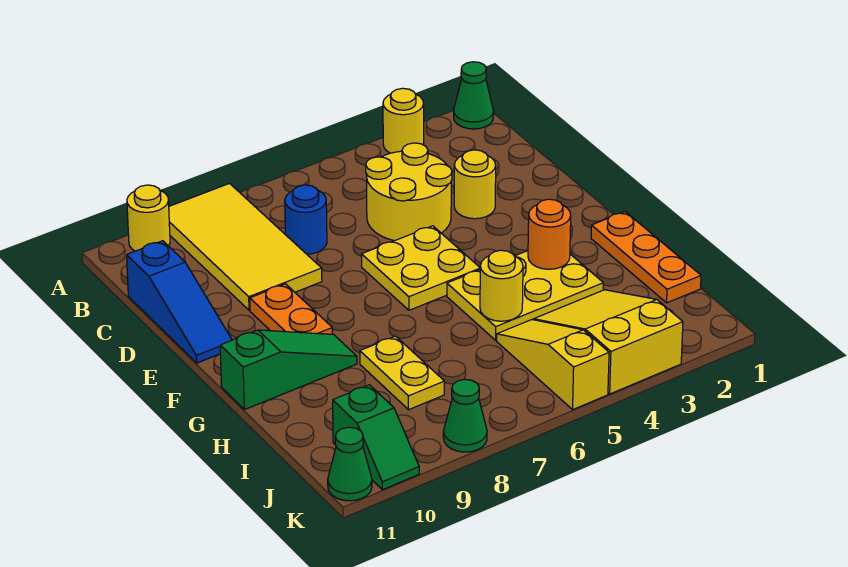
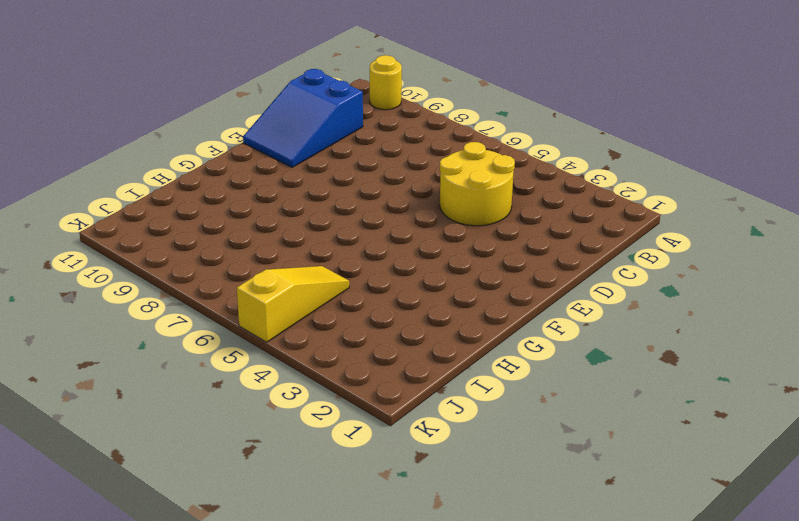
blue 2x3 slope [243,69,363,167] -> blue 1x3 slope [127,241,232,363]
none -> green 1x1 cone [454,62,494,129]
none -> yellow 1x1 round brick [383,88,424,153]
none -> yellow 2x4 tile [169,184,322,310]

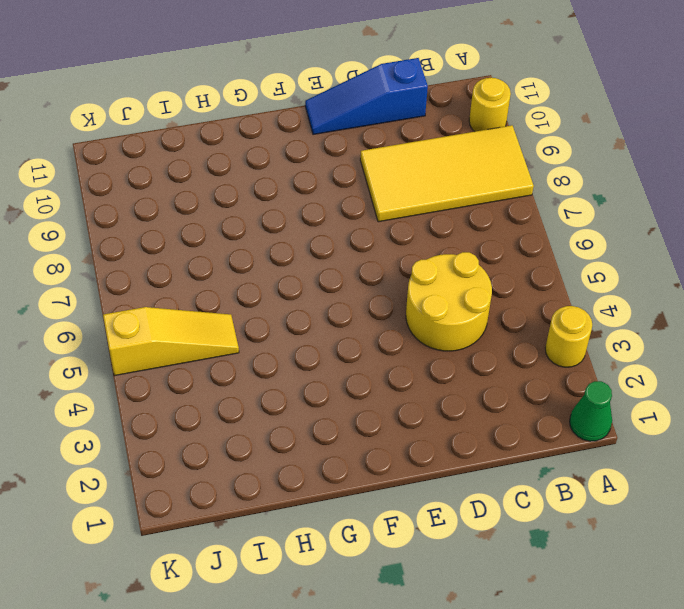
none -> blue 1x1 round brick [285,185,327,254]
none -> yellow 1x1 round brick [454,150,496,219]
none -> yellow 2x2 plate [362,226,480,310]

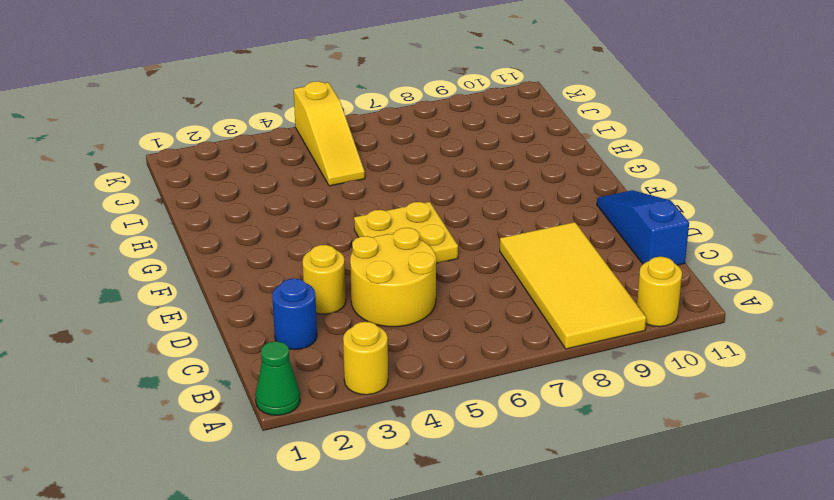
blue 1x1 round brick [272,279,317,350] -> blue 1x1 round brick moved to [285,185,327,254]
none -> orange 1x2 plate [250,284,332,334]
none -> orange 1x3 plate [591,212,701,303]
none -> yellow 2x3 plate [447,251,603,340]

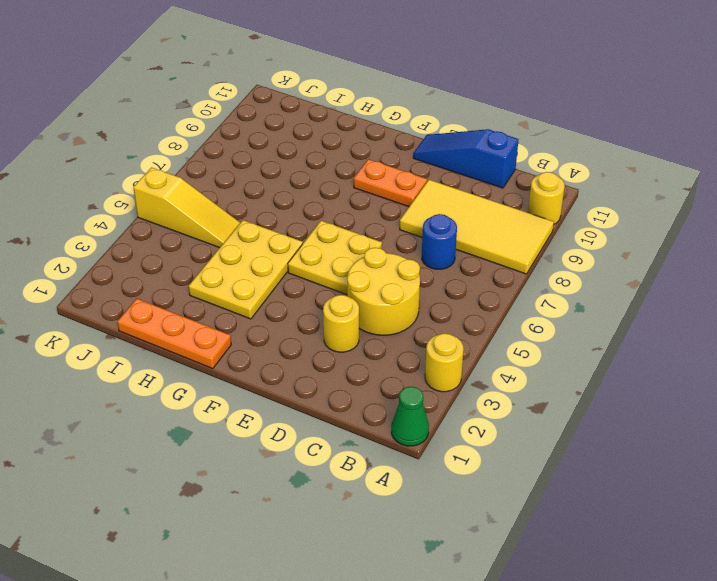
none -> green 1x3 slope [220,330,357,410]
none -> yellow 1x2 plate [360,336,444,410]
none -> yellow 2x3 slope [534,290,683,394]

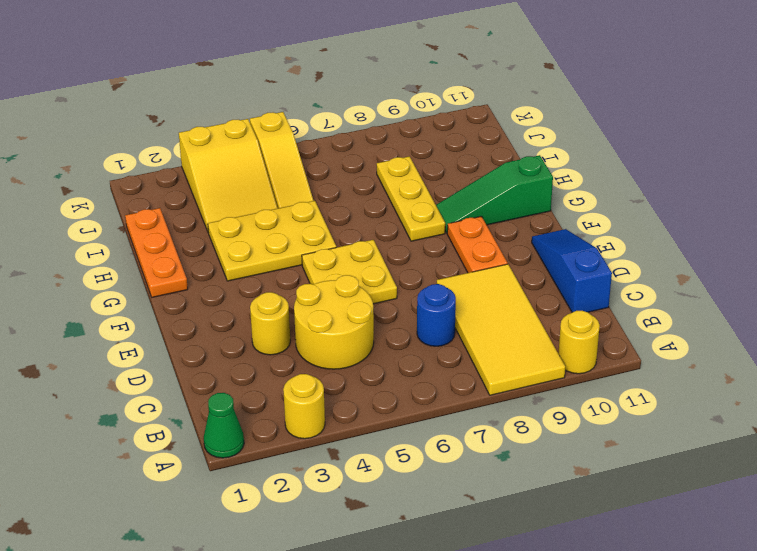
yellow 1x3 plate [377,156,445,241] -> yellow 1x2 plate [360,336,444,410]
none -> green 1x2 slope [333,385,419,490]
none -> green 1x1 cone [443,379,487,452]
none -> green 1x1 cone [328,427,372,501]

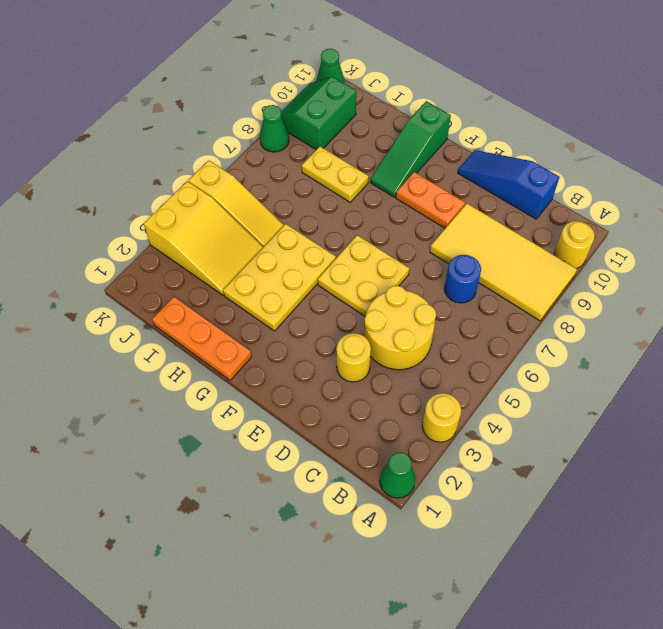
green 2x2 slope [281,77,356,150] -> green 1x2 slope [333,385,419,490]
none -> orange 1x1 round brick [528,199,571,269]
none -> yellow 1x1 round brick [480,250,523,321]

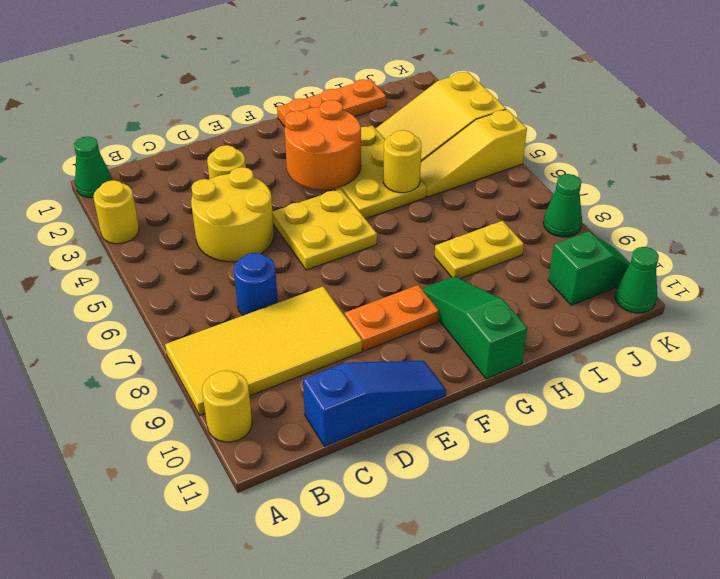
orange 2x2 round brick [285,100,361,190] -> orange 1x1 round brick [528,199,571,269]

